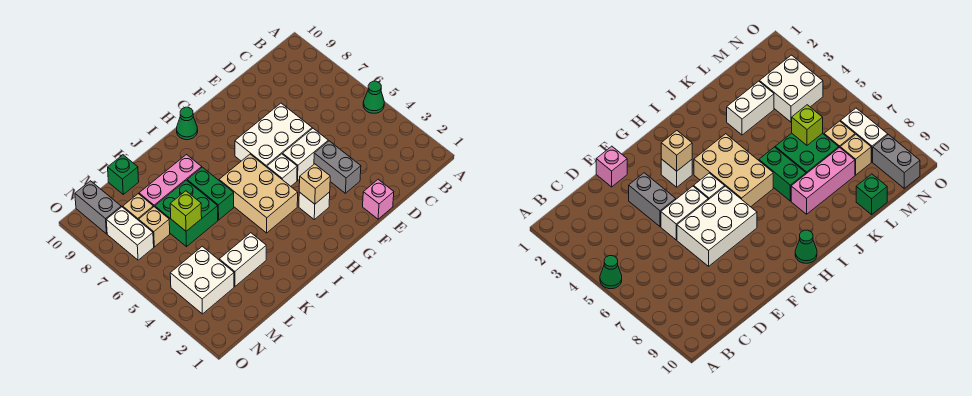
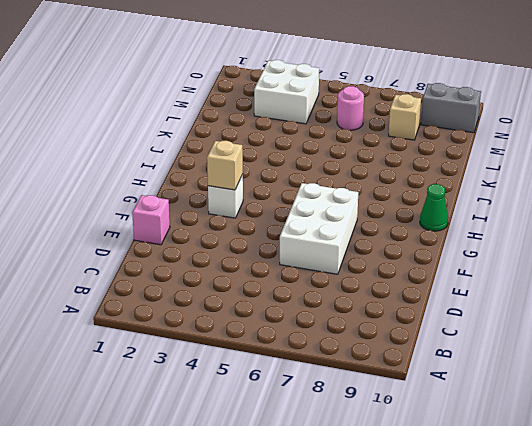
pink 1x1 round brick [337,86,364,130] -> none
none -> green 1x1 cone [363,81,384,113]
none -> grey 1x2 brick [314,141,361,193]
none -> white 1x2 brick [283,128,328,181]

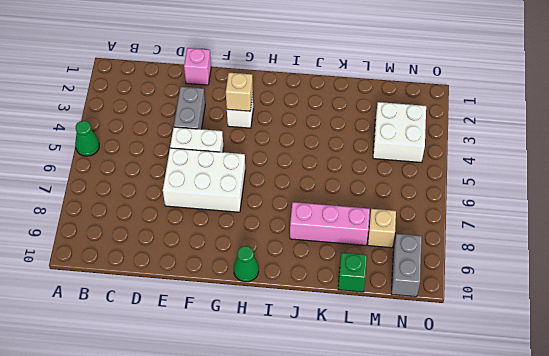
none -> white 1x1 brick [267,154,297,186]
none -> tan 2x3 brick [219,154,298,233]
none -> green 1x2 brick [187,167,234,220]

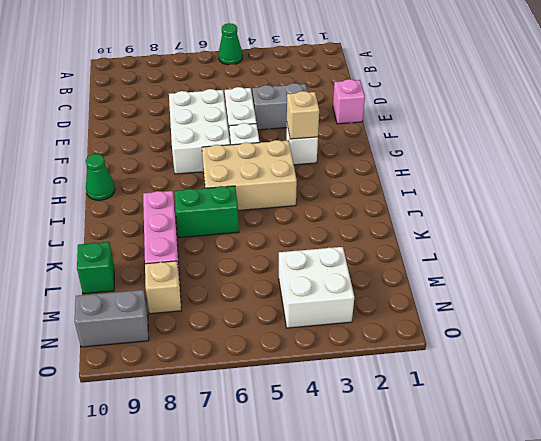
none -> white 1x2 brick [219,233,266,286]
none -> green 2x2 brick [155,180,218,247]
none -> tan 1x1 brick [139,207,170,247]

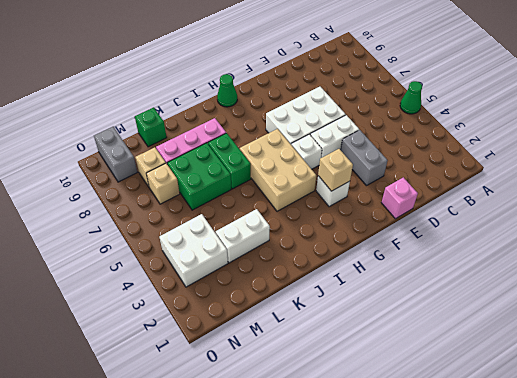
none -> white 1x2 brick [106,207,154,260]
none -> lime 1x1 brick [170,191,202,231]

